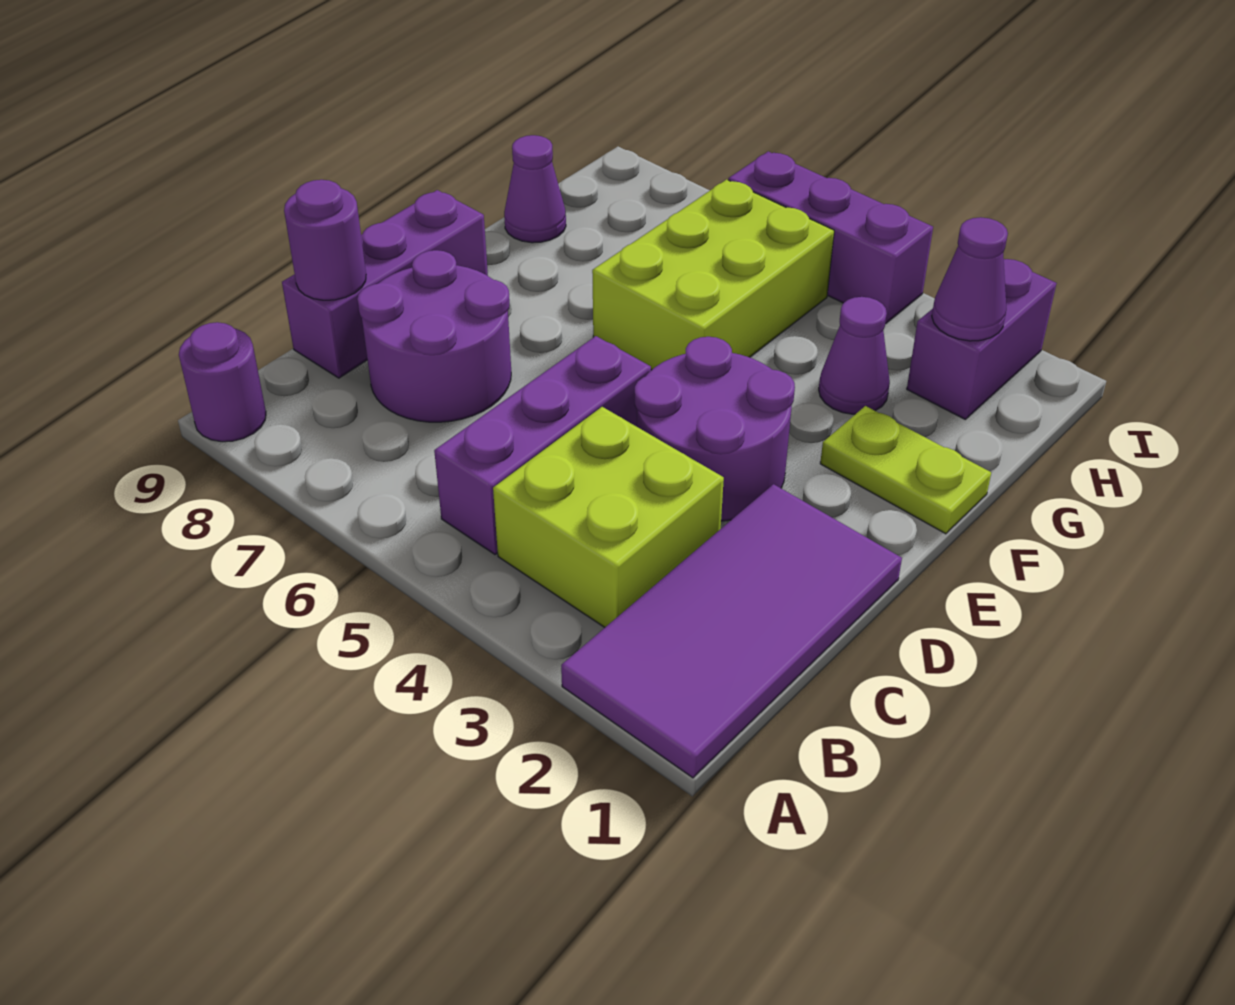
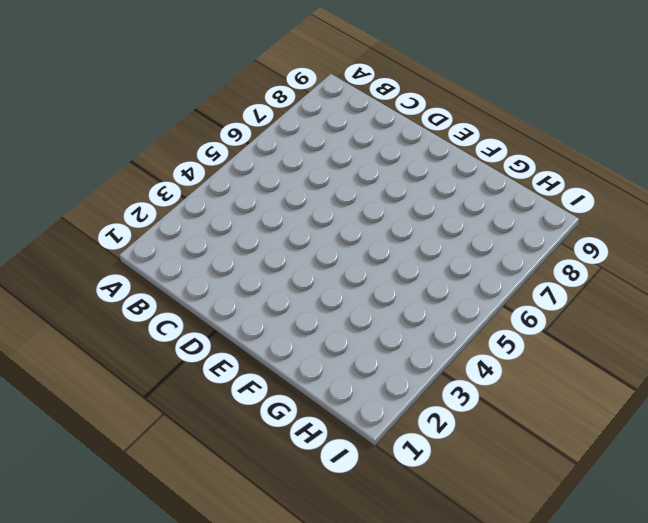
none -> purple 2x4 tile [561,484,902,778]
none -> purple 1x1 round brick [179,322,266,442]
none -> lime 2x2 brick [493,407,724,627]

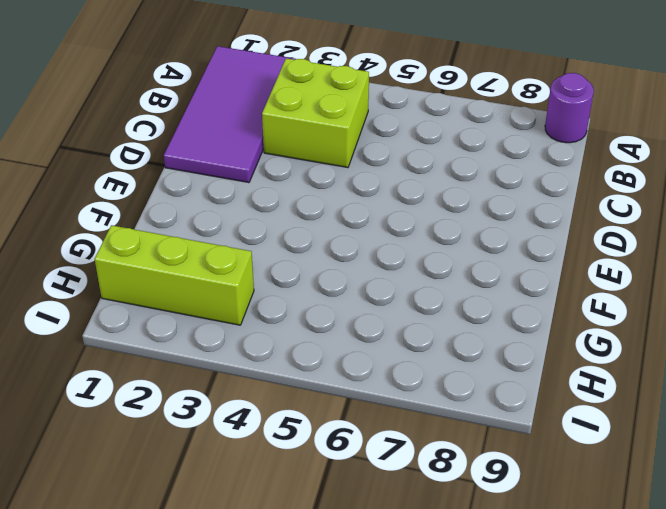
lime 1x3 brick [95,225,254,325] -> purple 1x2 brick [907,259,1057,419]
none -> purple 1x3 brick [434,336,651,554]
none -> purple 2x2 round brick [357,250,511,422]
none -> purple 1x3 brick [282,190,488,378]

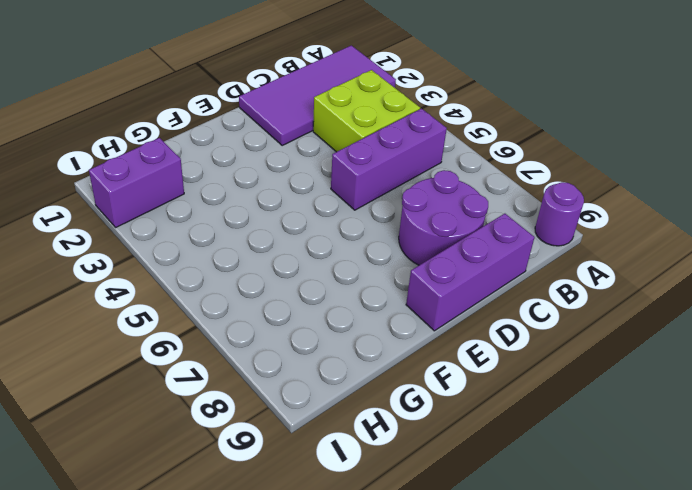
none -> purple 2x2 round brick [635,337,795,521]
none -> lime 1x2 plate [820,406,991,534]
none -> lime 2x3 brick [592,179,834,370]

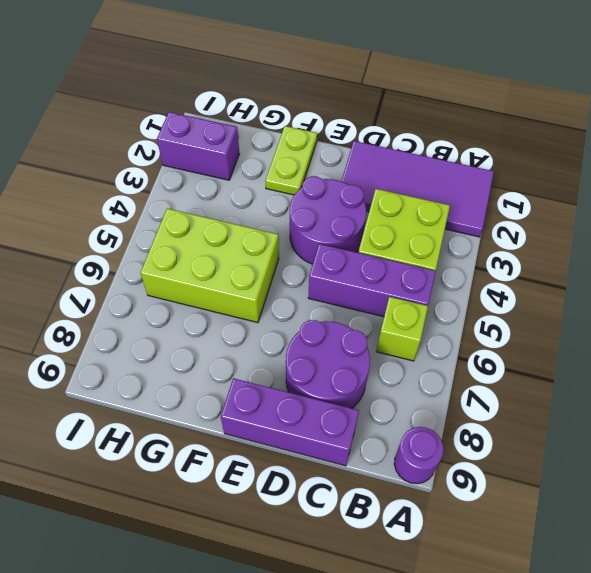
lime 1x1 brick [376,297,428,361] -> none
none -> purple 1x1 cone [819,297,890,414]
none -> purple 1x1 cone [504,135,566,243]
none -> purple 1x3 brick [729,151,933,324]

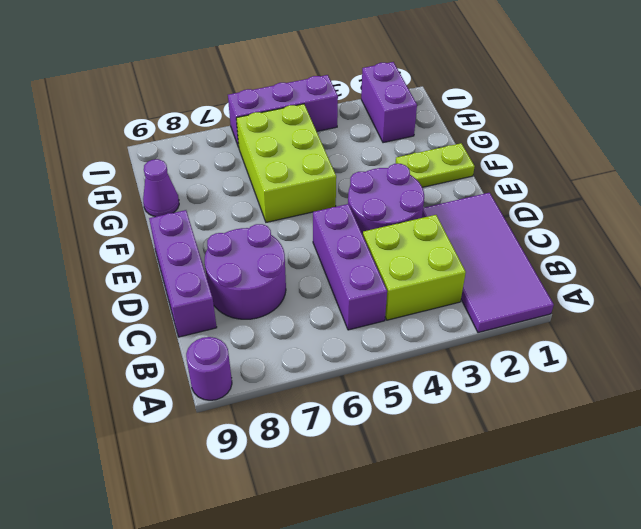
none -> purple 1x1 cone [819,297,890,414]
none -> purple 1x1 round brick [284,180,366,300]
none -> purple 1x1 cone [932,217,1008,341]

